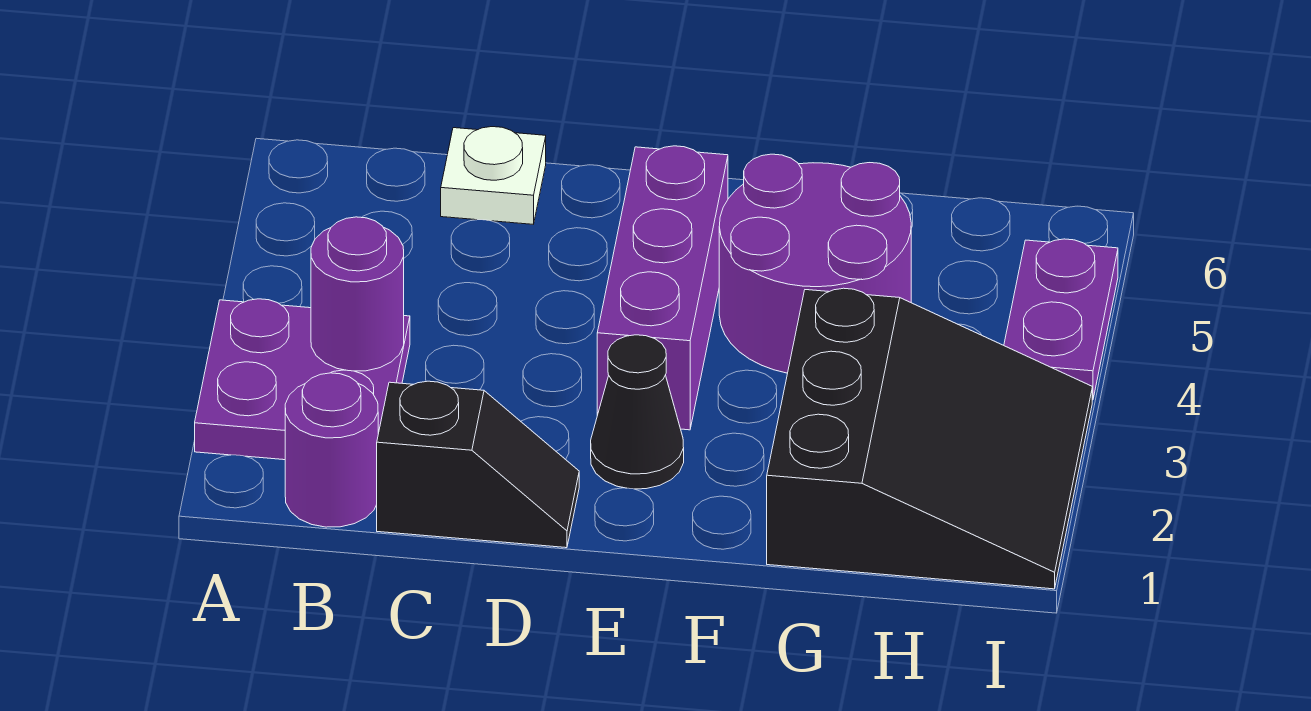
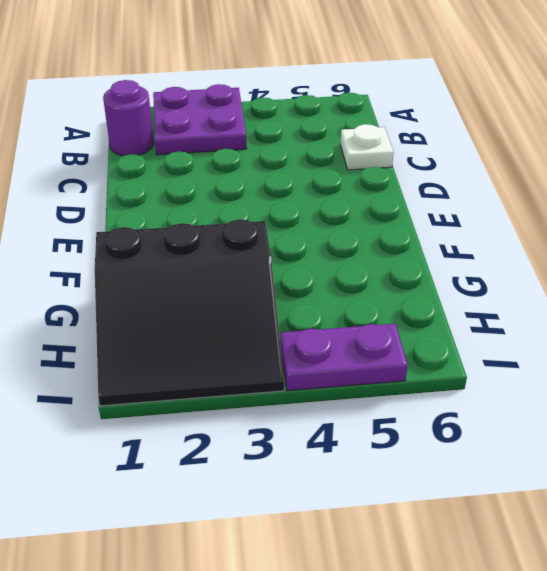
none -> black 1x2 slope [377,381,579,548]
none -> black 1x1 cone [591,335,684,489]

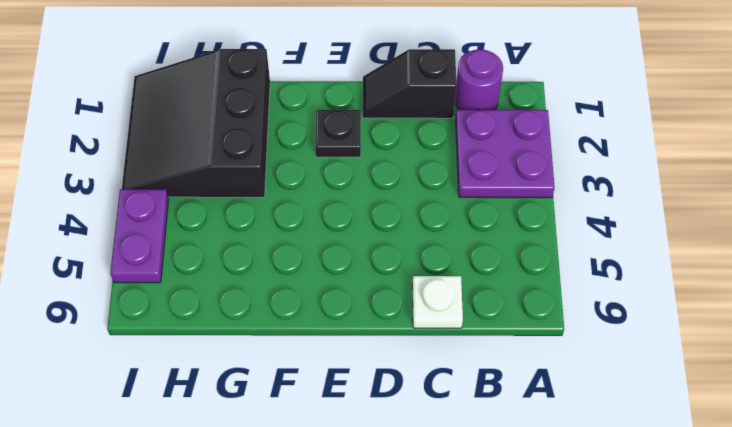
black 1x1 plate [315,110,361,157] -> black 1x1 cone [591,335,684,489]
none -> purple 1x3 brick [597,146,728,430]
none -> purple 2x2 round brick [719,154,911,373]

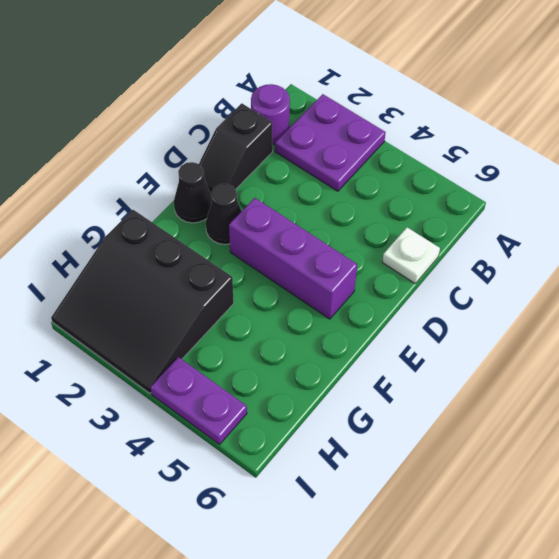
black 1x1 cone [174,162,212,223] -> none
none -> purple 2x2 round brick [719,154,911,373]
none -> purple 1x1 round brick [311,217,404,371]

